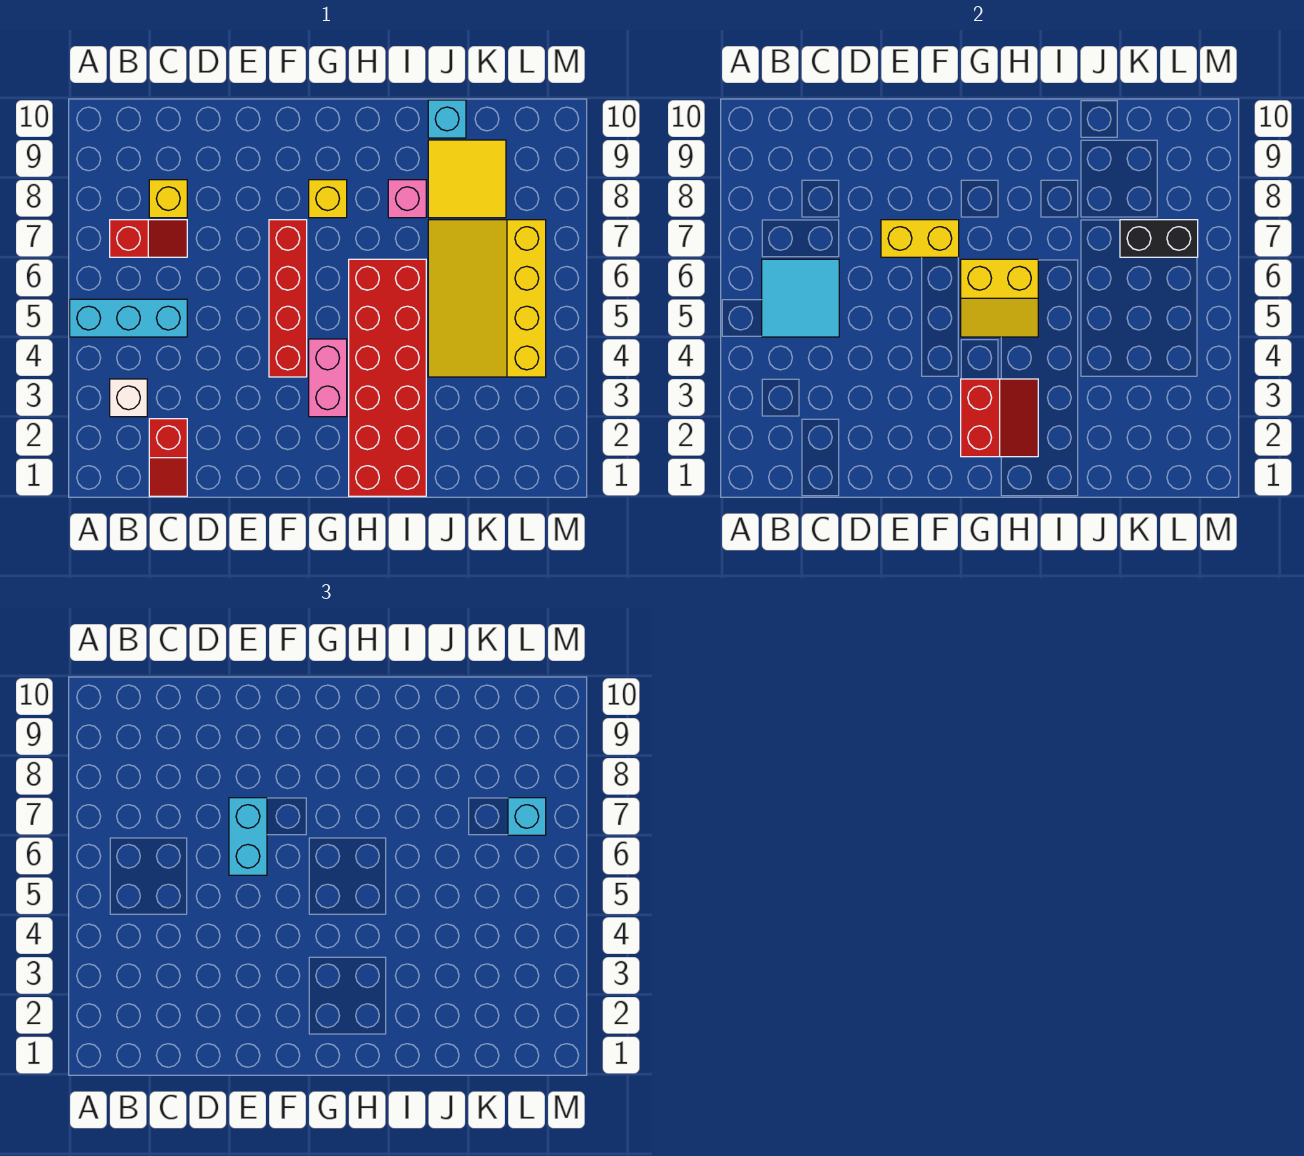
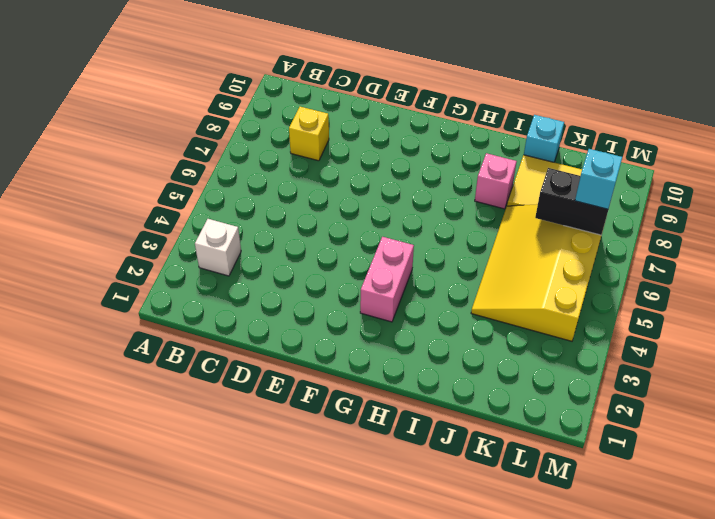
none -> cyan 1x3 brick [70,299,187,337]
none -> red 1x2 slope [110,220,187,257]
none -> red 1x2 slope [149,419,187,496]

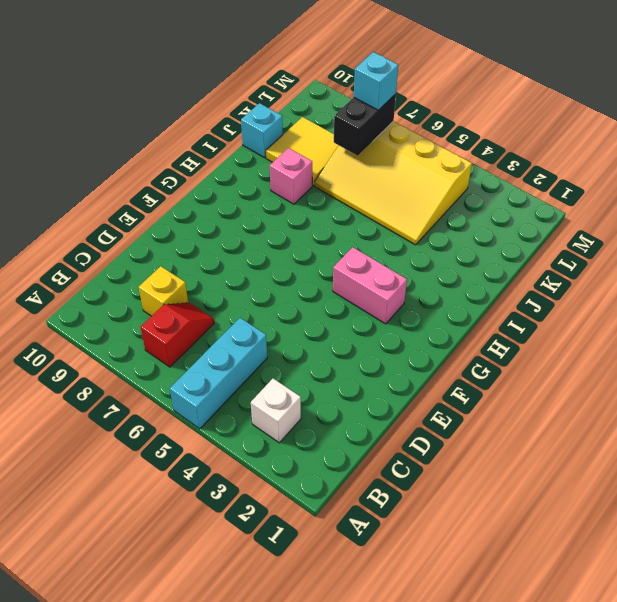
none -> red 1x2 slope [149,419,187,496]
none -> red 1x4 brick [269,220,307,377]
none -> yellow 1x1 brick [309,180,347,218]

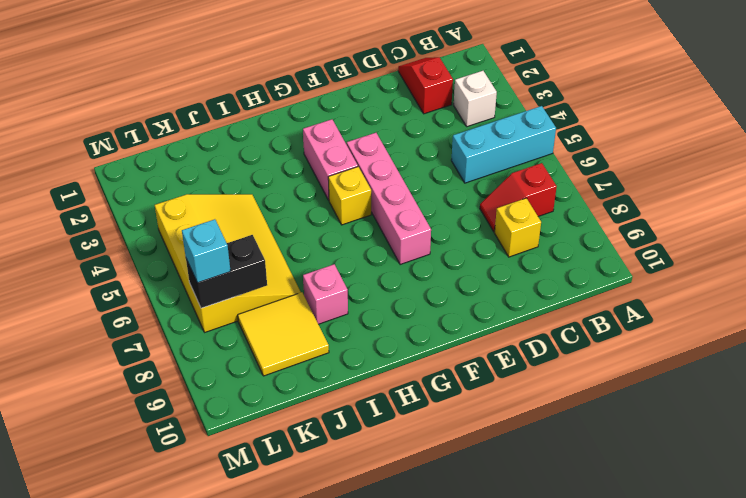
pink 1x4 brick [347,133,431,265] -> red 1x4 brick [269,220,307,377]
yellow 1x1 brick [328,167,371,225] -> yellow 1x1 brick moved to [309,180,347,218]
none -> red 2x6 brick [349,259,426,496]
none -> cyan 1x1 brick [428,100,466,138]
none -> cyan 2x2 tile [762,259,839,337]

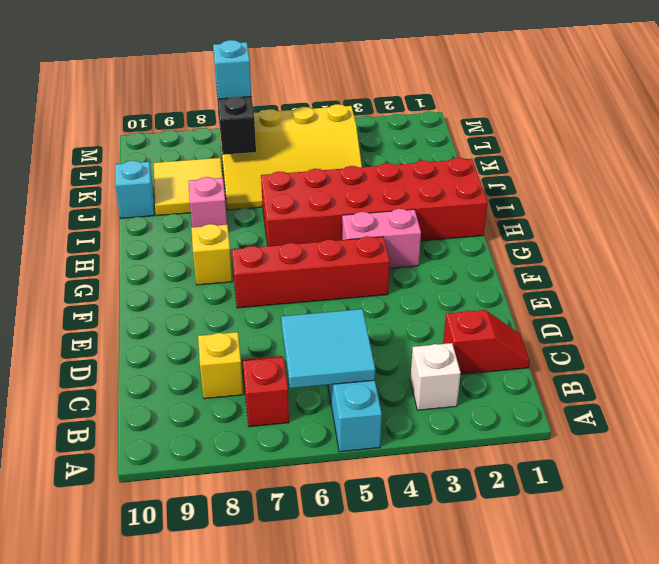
none -> yellow 1x2 brick [881,220,959,257]
none -> red 2x2 slope [961,379,1038,457]
none -> yellow 2x2 slope [961,259,1038,337]

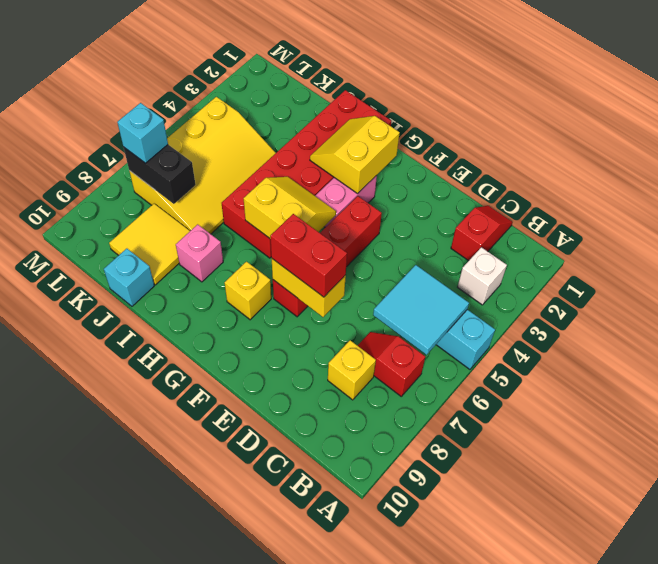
red 1x2 brick [270,214,347,297] -> cyan 1x2 brick [229,798,267,875]
yellow 2x2 slope [310,116,400,194] -> red 2x2 slope [961,379,1038,457]

